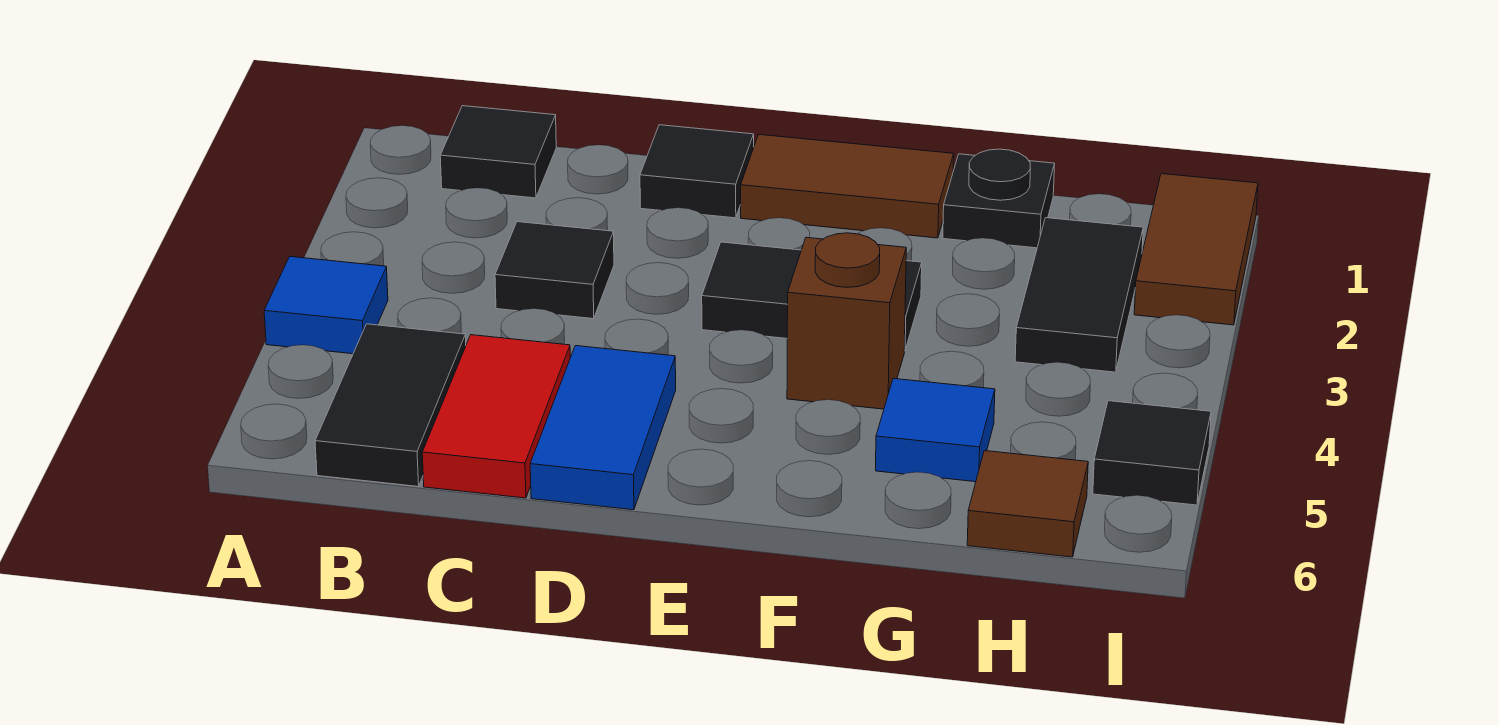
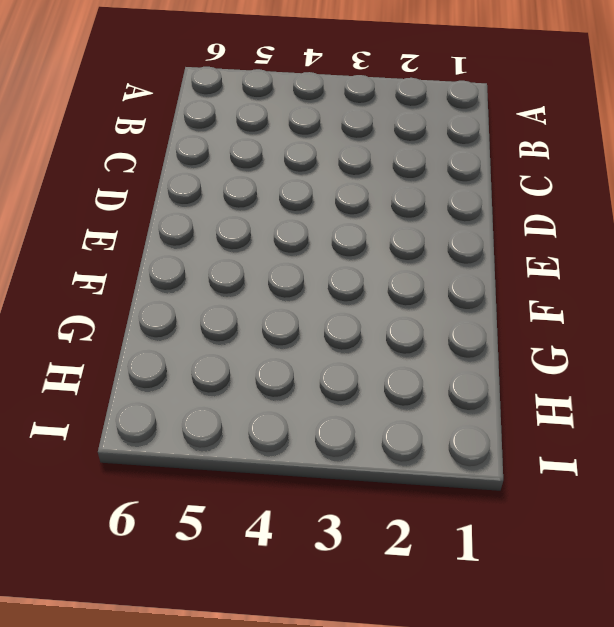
none -> blue 1x1 tile [264,257,388,354]
none -> black 1x1 tile [440,106,556,198]
none -> black 1x2 tile [315,324,466,486]

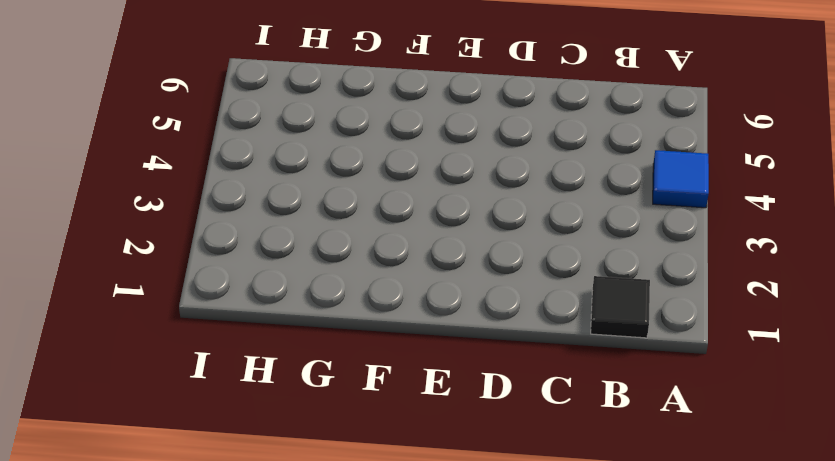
none -> black 1x2 tile [315,324,466,486]
none -> black 1x1 tile [495,222,614,319]
none -> red 1x2 tile [422,335,570,498]

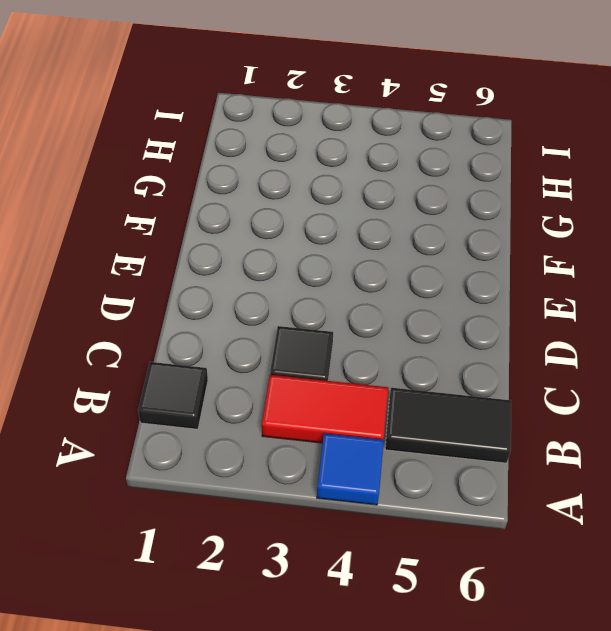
red 1x2 tile [262,375,388,443] -> red 1x2 tile moved to [422,335,570,498]
none -> black 1x1 tile [640,125,754,218]
none -> blue 1x2 tile [530,346,676,510]
none -> brown 1x2 tile [741,135,954,238]

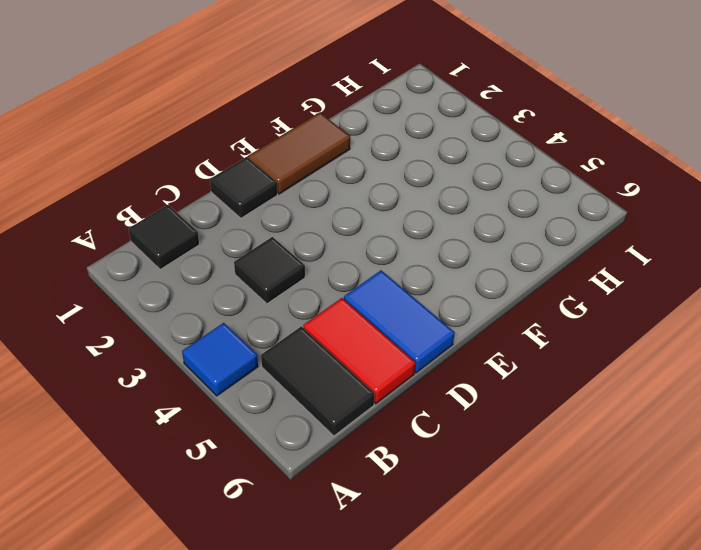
none -> black 1x2 tile [702,242,922,351]
none -> brown 1x1 brick [787,233,906,409]
none -> black 1x1 plate [943,149,1054,248]

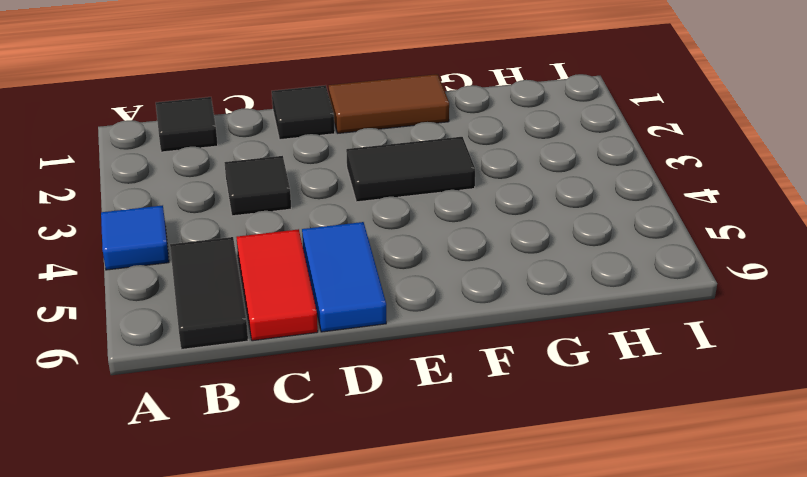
none -> brown 1x1 brick [787,233,906,409]
none -> black 1x1 plate [943,149,1054,248]
none -> blue 1x1 tile [876,378,995,482]

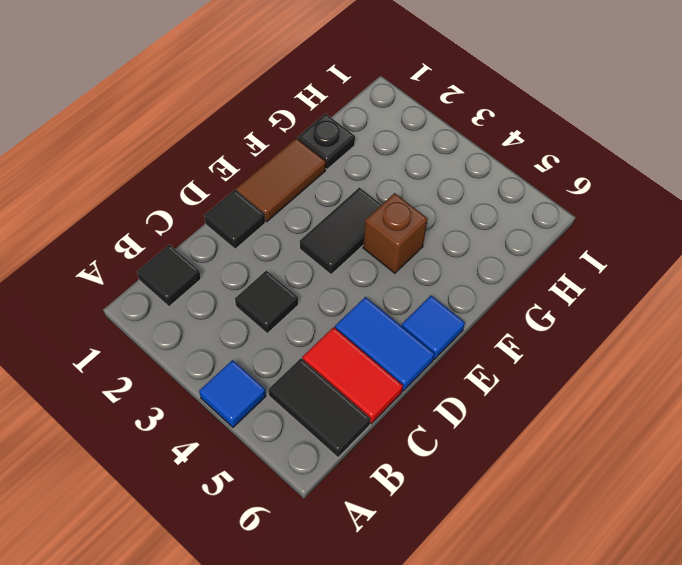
blue 1x1 tile [402,296,465,359] -> blue 1x1 tile moved to [876,378,995,482]
none -> black 1x2 tile [1015,218,1143,372]
none -> brown 1x1 tile [967,451,1088,557]
none -> brown 1x2 tile [1134,174,1258,325]

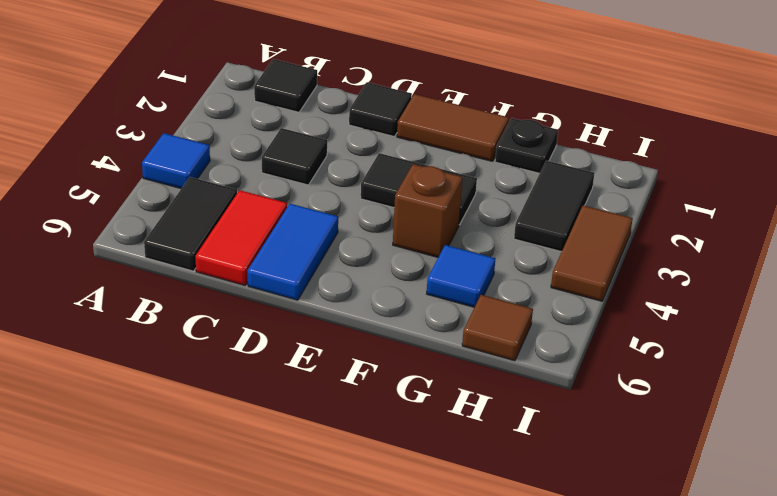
brown 1x2 tile [551,205,633,301] -> brown 1x2 tile moved to [1134,174,1258,325]
none -> black 1x1 tile [1093,401,1211,505]

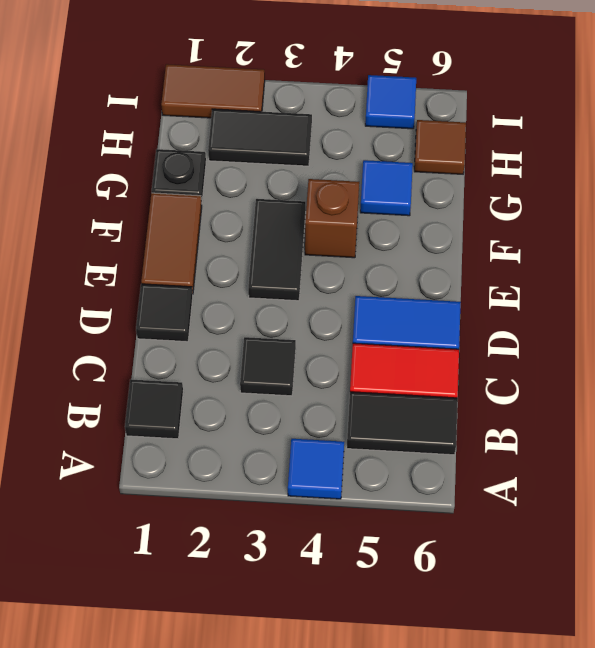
blue 1x1 tile [365,75,416,129] -> black 1x1 tile [1093,401,1211,505]

